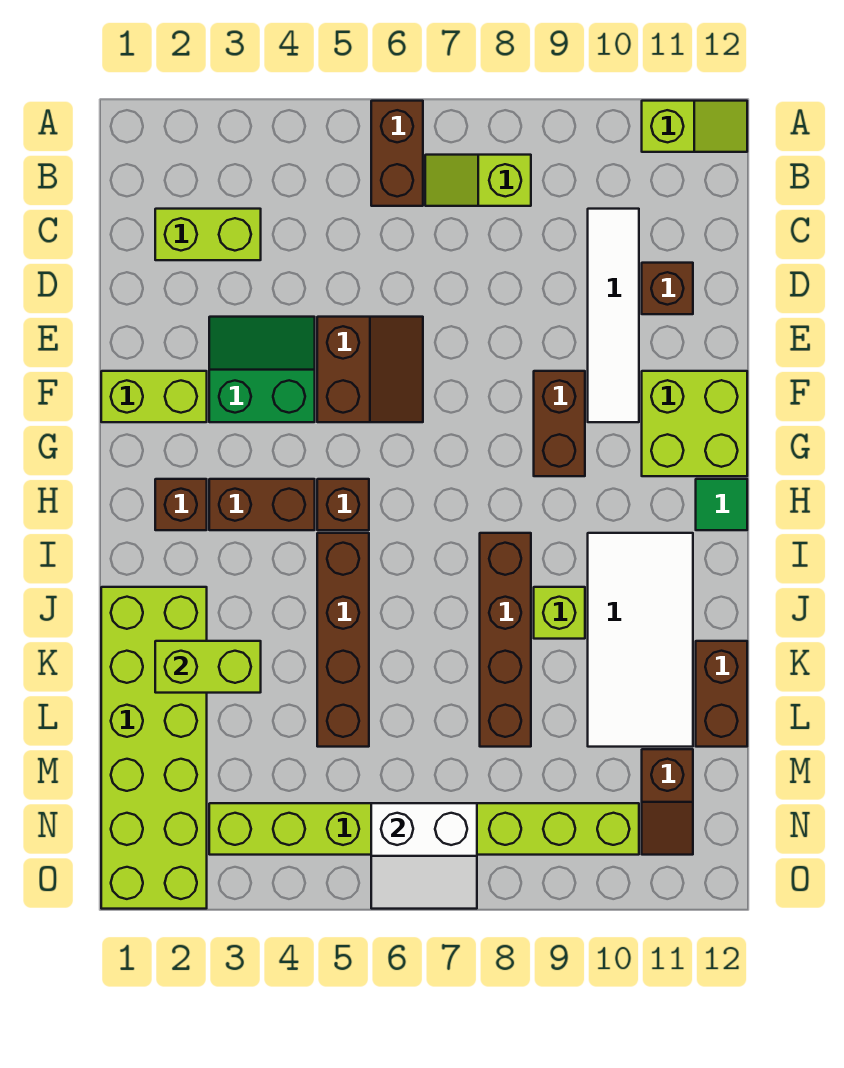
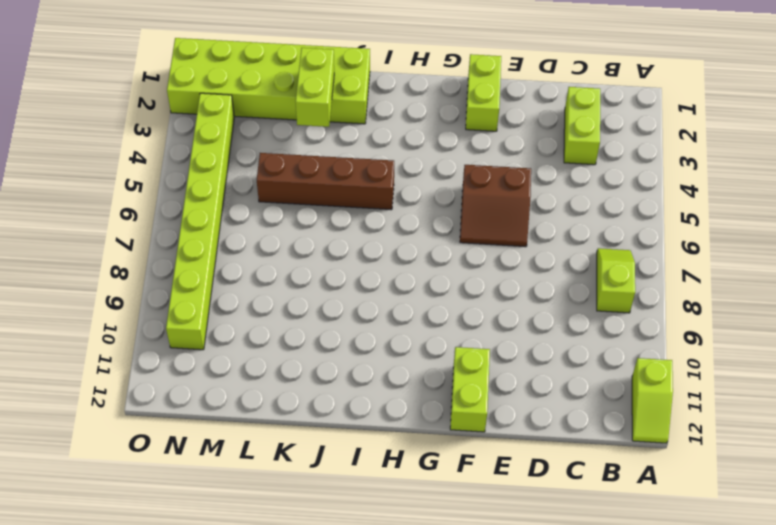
lime 1x2 brick [450,347,490,432] -> lime 2x2 brick [642,371,747,476]
none -> brown 1x2 brick [371,101,423,206]
none -> white 1x4 tile [588,209,639,422]
none -> brown 1x1 brick [642,263,693,314]

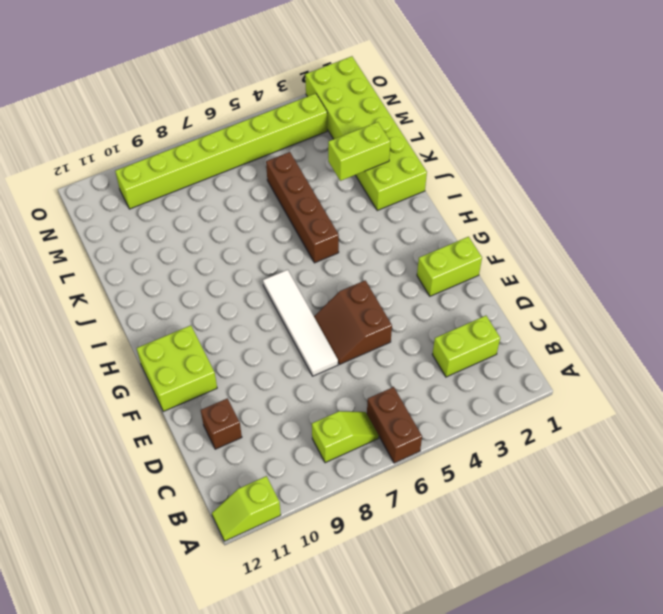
white 1x4 tile [263,270,338,376] -> white 1x4 tile moved to [588,209,639,422]
none -> green 2x2 slope [209,317,315,422]
none -> brown 1x2 brick [534,371,585,476]
none -> brown 1x1 brick [155,479,207,530]

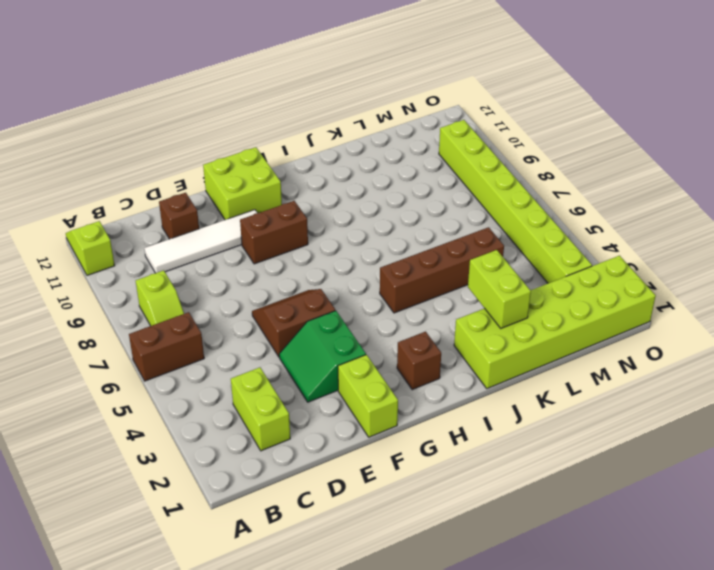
none -> brown 1x2 brick [209,479,315,530]
none -> brown 1x1 brick [317,479,369,530]
none -> green 1x1 tile [696,479,747,530]

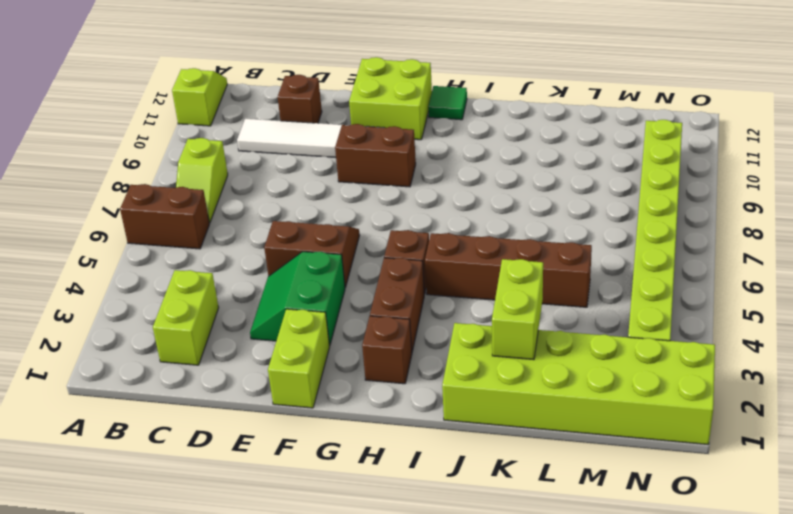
none -> brown 1x4 brick [480,533,531,747]
none -> white 2x4 tile [588,533,693,747]
none -> lime 1x1 brick [534,587,585,639]

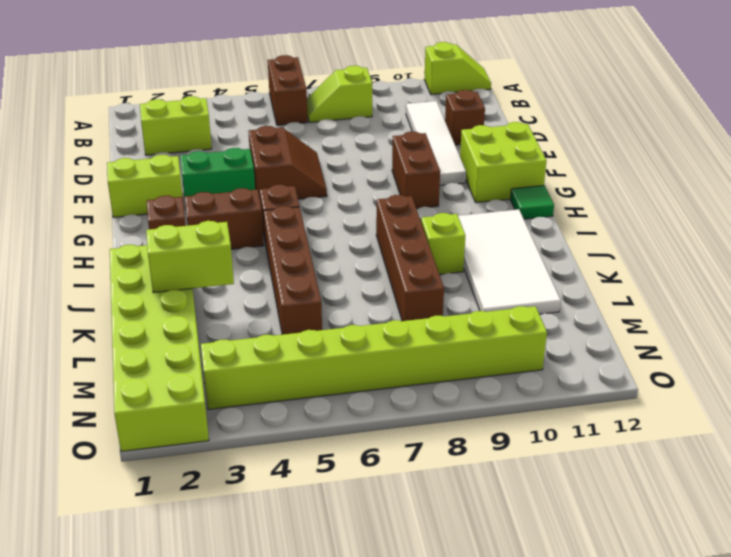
none -> brown 1x2 brick [696,641,747,747]
none -> brown 1x2 slope [642,749,693,855]
none -> white 2x2 slope [371,803,477,909]

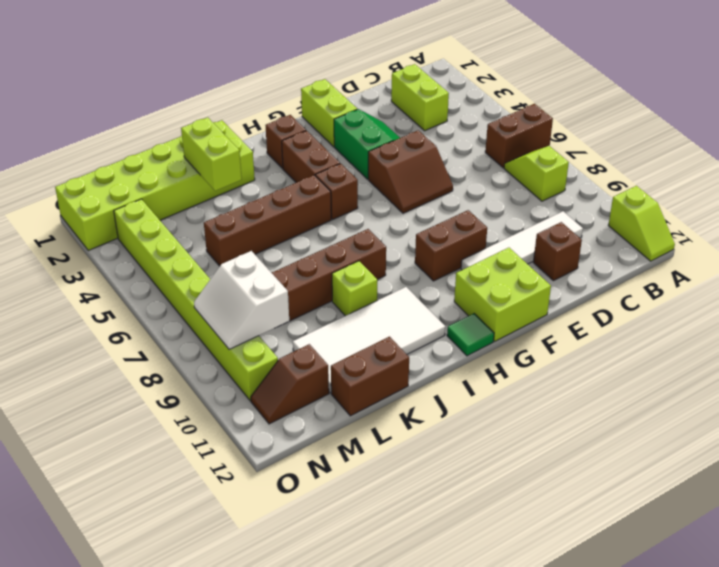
white 2x2 slope [194,251,289,349] -> white 2x2 slope moved to [371,803,477,909]

